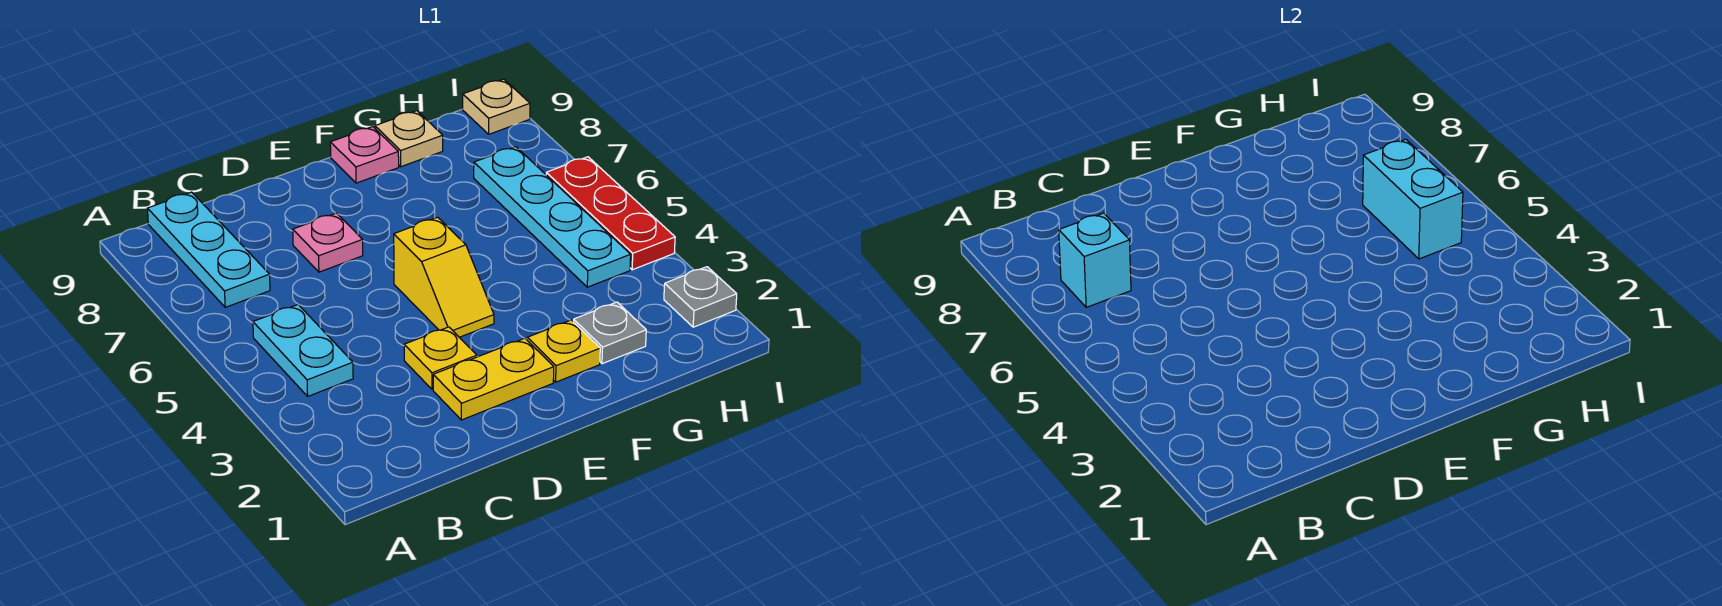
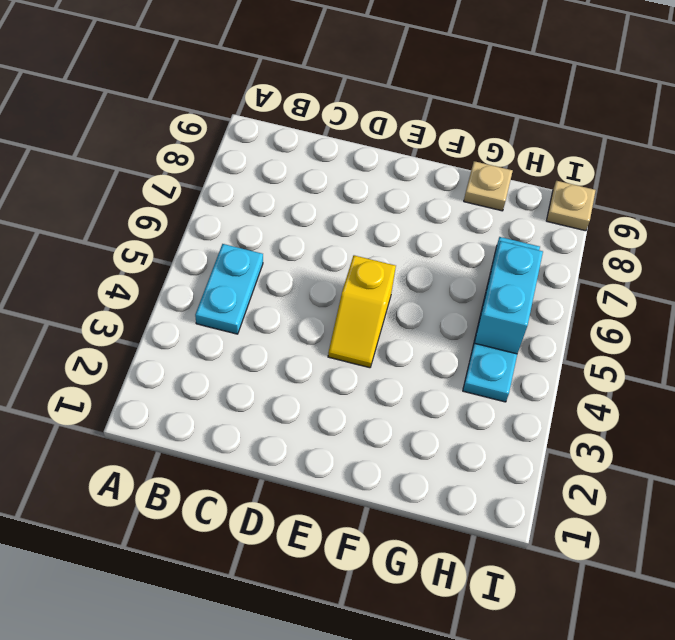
none -> cyan 1x3 plate [147,192,270,307]
none -> yellow 1x2 plate [433,338,554,420]
none -> yellow 1x1 plate [404,327,477,389]

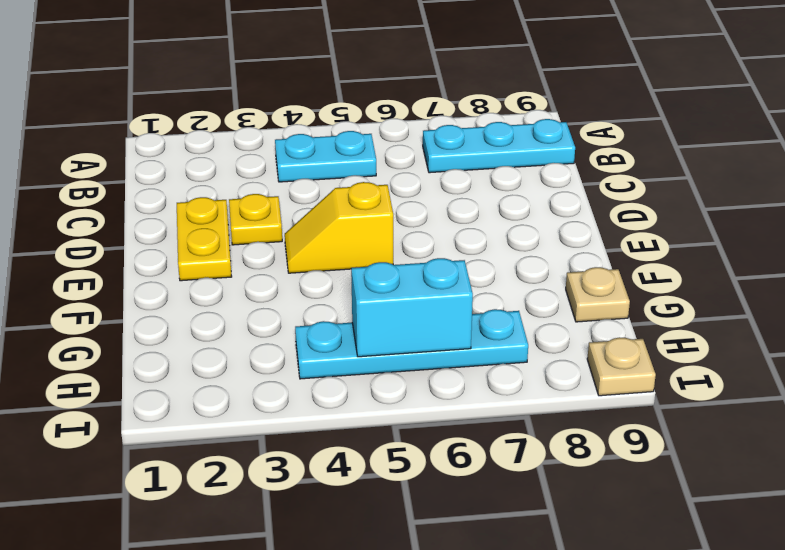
none -> pink 1x1 plate [293,213,363,272]
none -> yellow 1x1 plate [527,320,600,382]
none -> pink 1x1 plate [330,127,399,183]

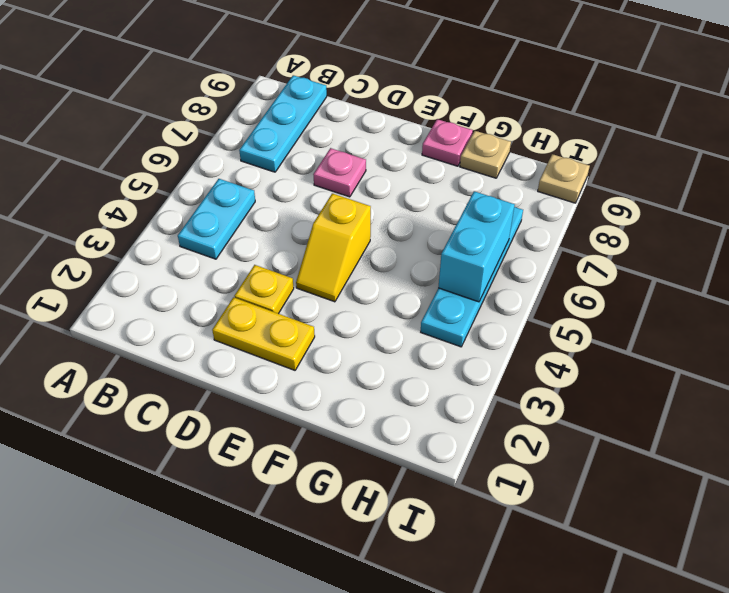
none -> yellow 1x1 plate [527,320,600,382]
none -> grey 1x1 plate [574,302,646,364]
none -> grey 1x1 plate [664,267,737,327]

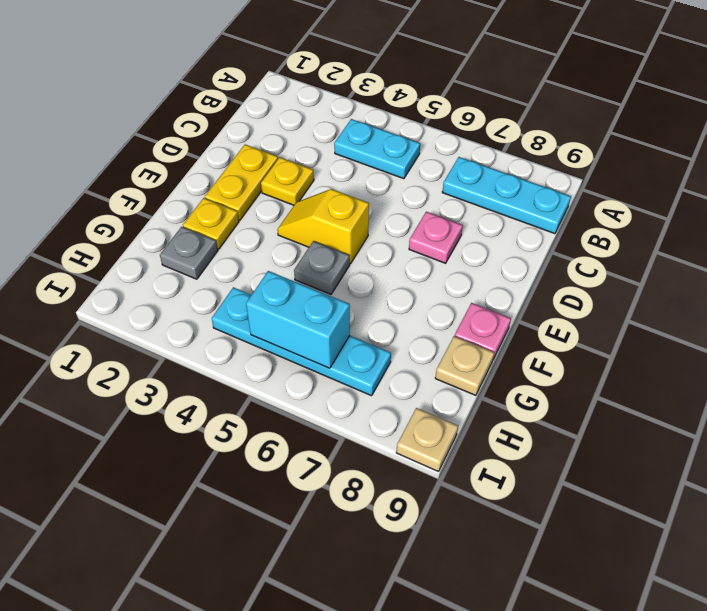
grey 1x1 plate [294,241,350,294] -> grey 1x1 plate moved to [664,267,737,327]
none -> red 1x3 plate [546,157,675,270]
none -> cyan 1x1 brick [1059,213,1131,307]

